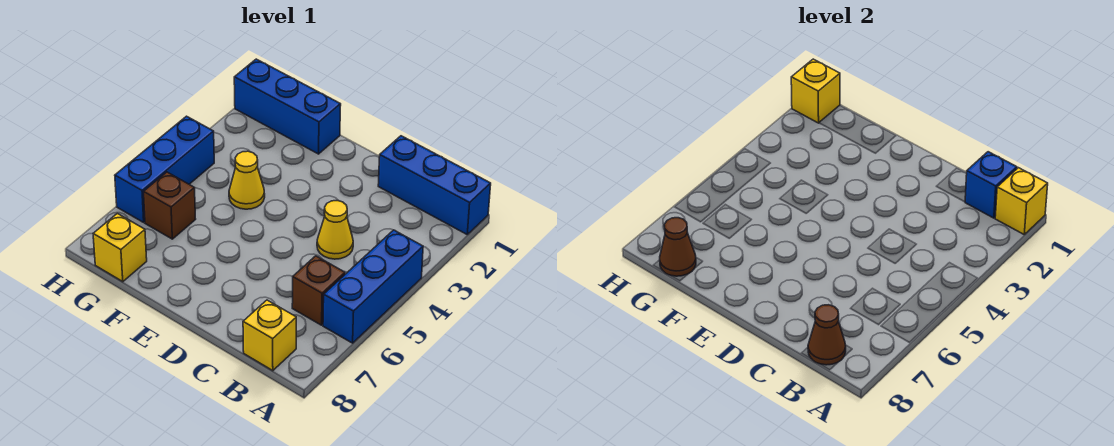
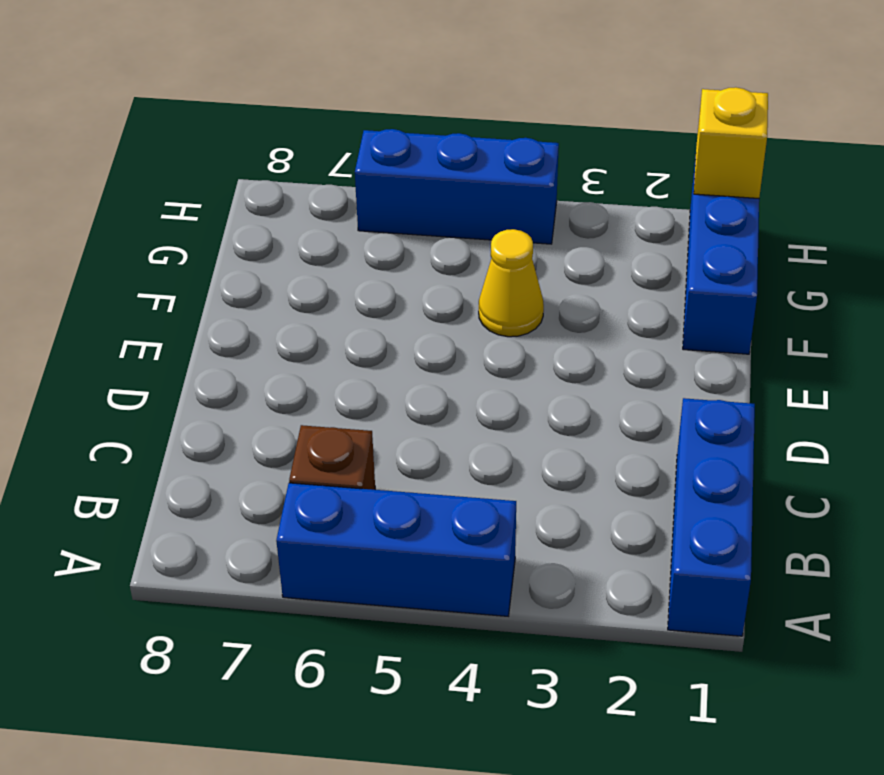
none -> yellow 1x1 brick [243,300,296,371]
none -> yellow 1x1 cone [317,201,353,259]
none -> brown 1x1 brick [144,172,196,239]

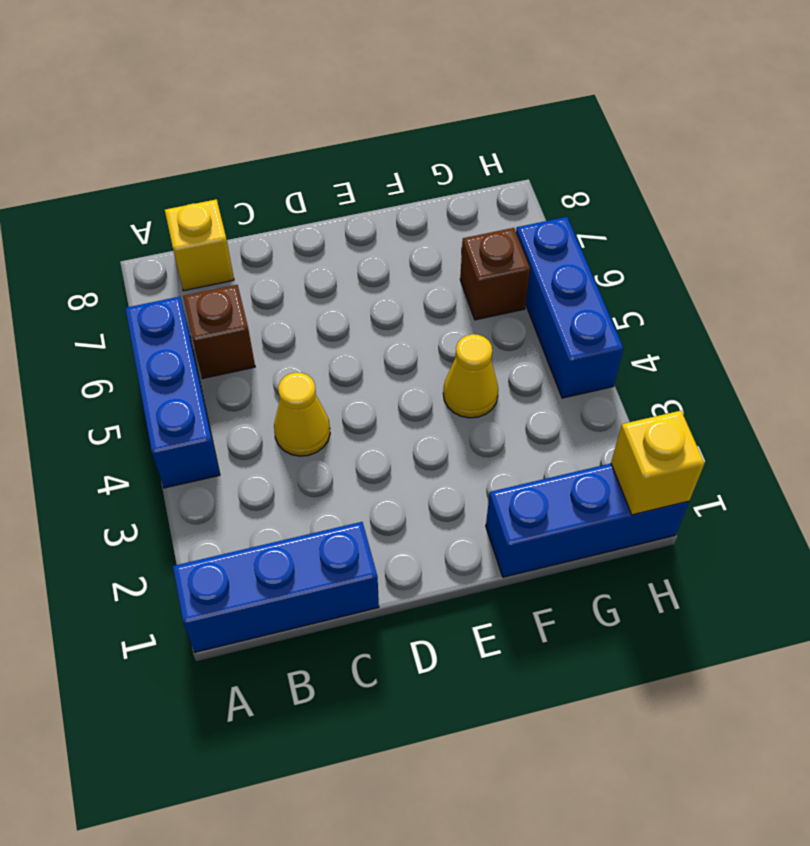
none -> yellow 1x1 brick [93,213,147,282]
none -> yellow 1x1 brick [995,168,1048,234]
none -> blue 1x1 brick [965,152,1017,218]

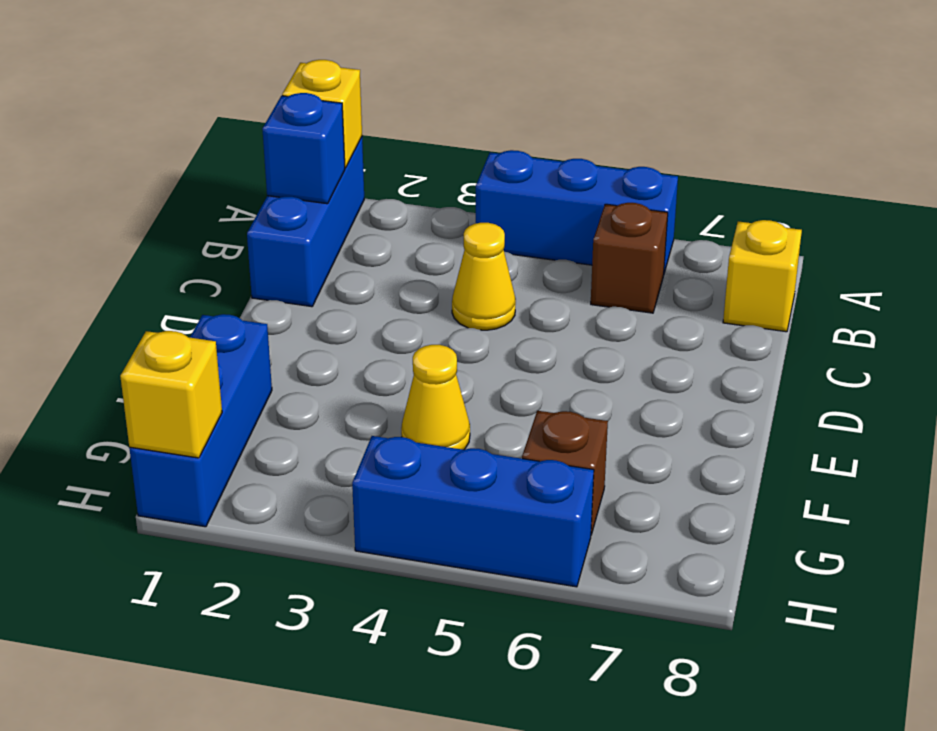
none -> yellow 1x1 brick [93,213,147,282]
none -> brown 1x1 cone [808,305,846,365]
none -> brown 1x1 cone [660,218,696,276]

